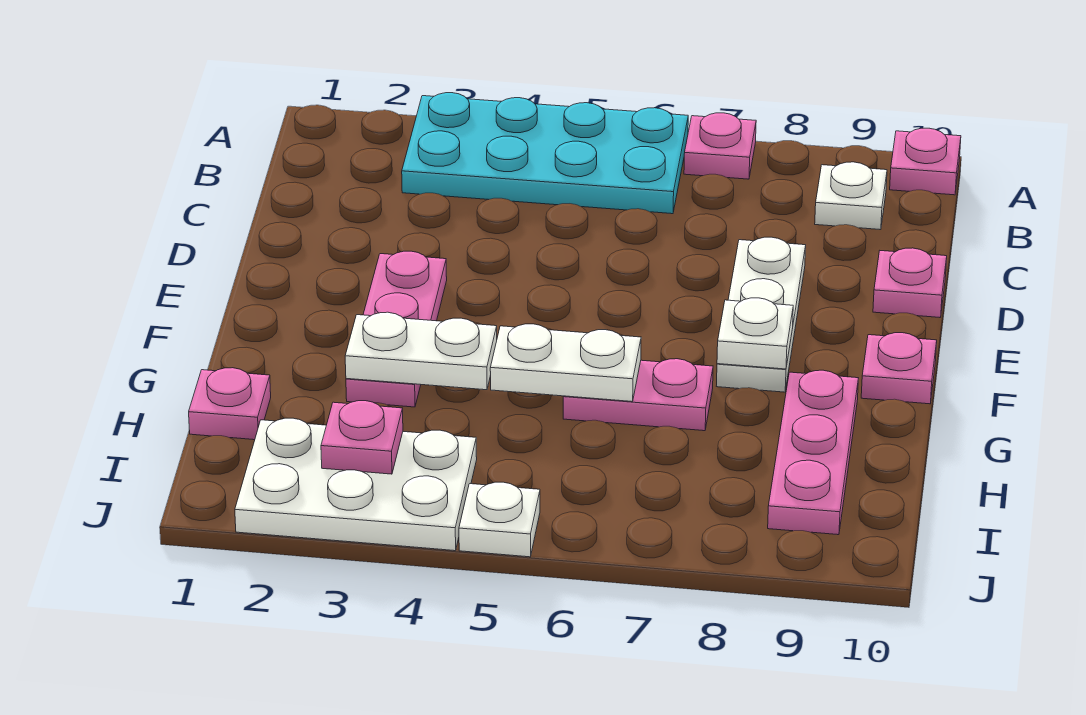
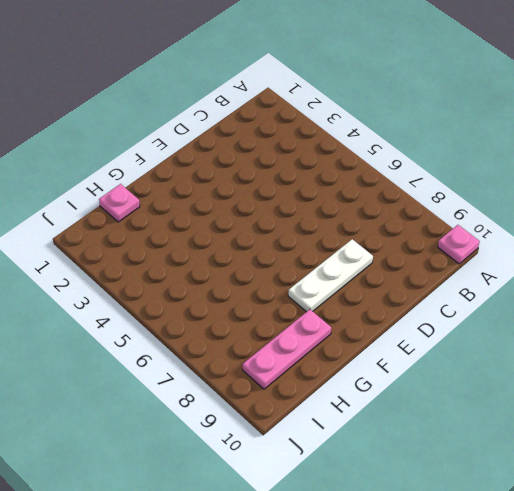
none -> cyan 2x4 plate [402,93,688,214]
none -> pink 1x1 plate [684,113,756,179]
none -> white 1x1 plate [815,162,887,230]

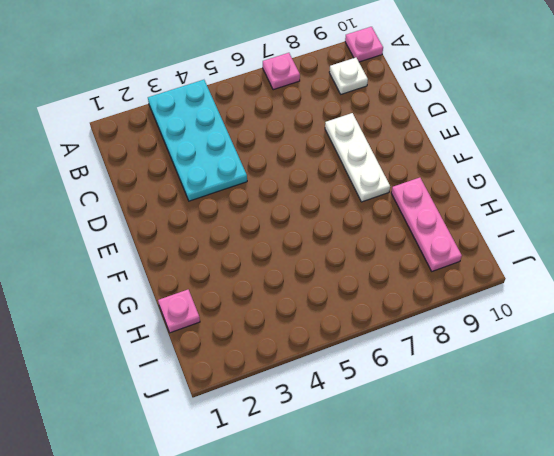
cyan 2x4 plate [148,80,247,201] -> cyan 2x4 plate turned to [402,93,688,214]
none -> pink 1x1 plate [873,248,947,317]
none -> pink 1x3 plate [346,251,447,407]
none -> pink 1x1 plate [861,333,937,404]

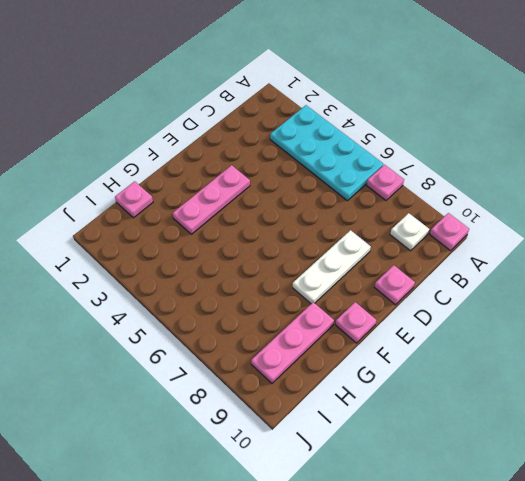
none -> pink 1x2 plate [563,359,713,431]
none -> white 2x3 plate [235,418,477,551]
none -> white 1x1 plate [459,482,540,557]

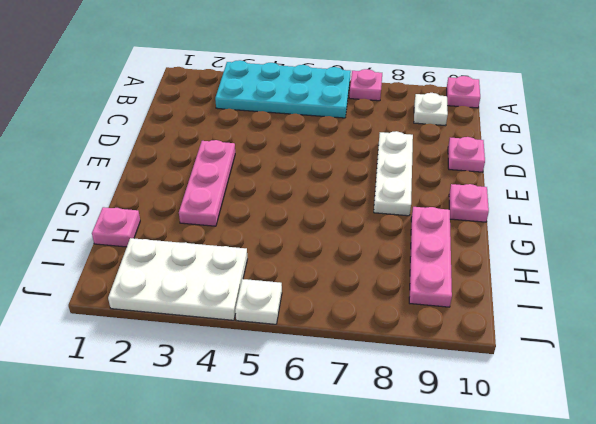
none -> pink 1x2 plate [563,359,713,431]
none -> white 1x1 plate [717,298,793,369]
none -> white 1x2 plate [345,312,497,390]

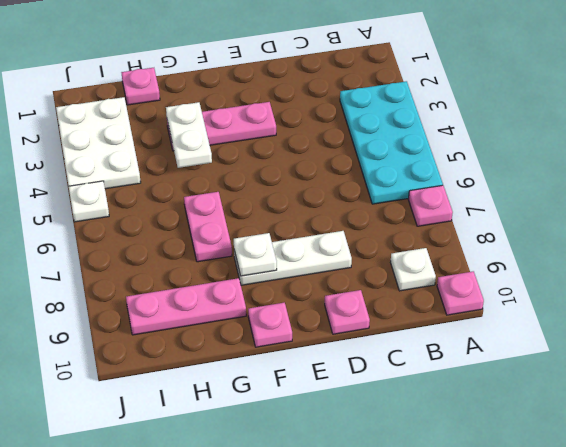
none -> white 1x2 plate [490,324,641,401]
none -> pink 1x1 plate [321,401,403,474]

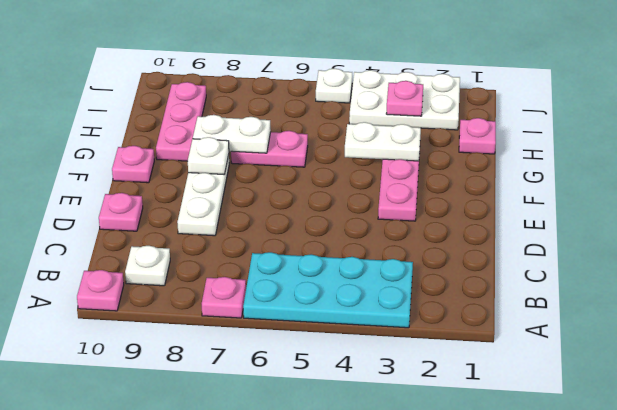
white 1x2 plate [193,115,271,153] -> white 1x2 plate moved to [490,324,641,401]

